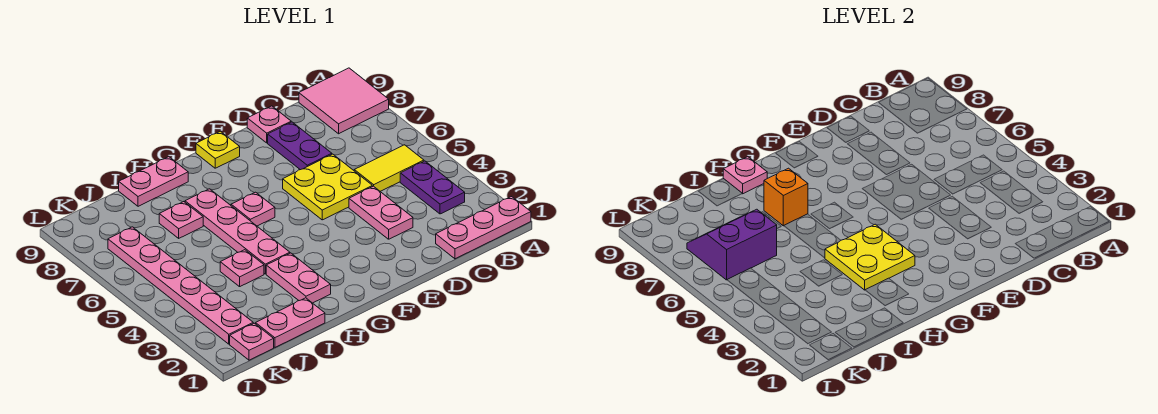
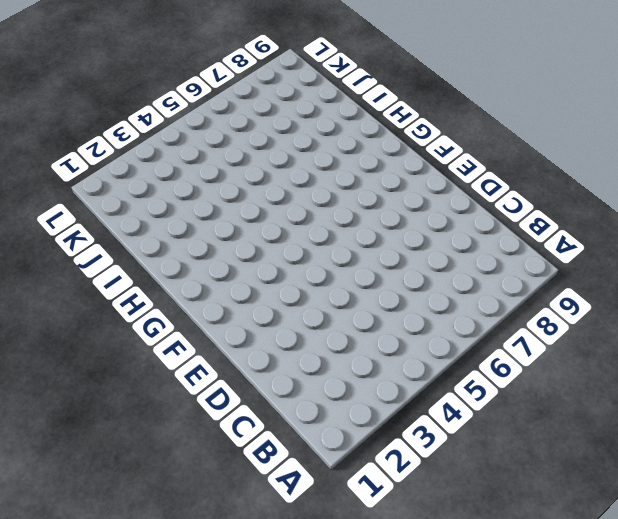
none -> pink 1x3 plate [436,197,531,259]
none -> pink 2x2 tile [299,68,389,134]
none -> purple 1x2 plate [400,161,465,214]

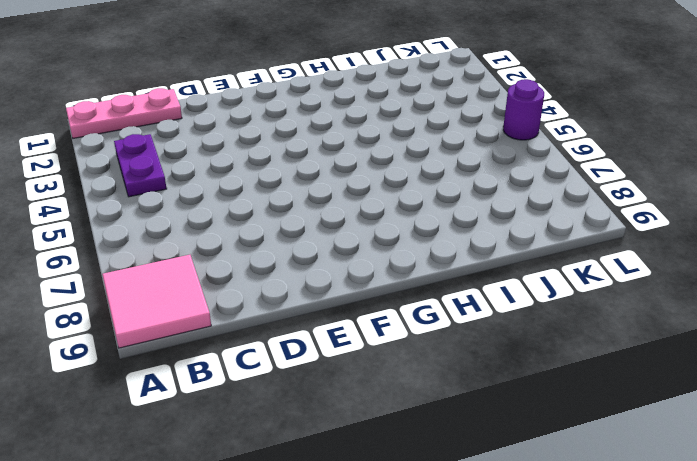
purple 1x1 round brick [503,79,544,140] -> none
none -> yellow 1x2 tile [354,145,424,191]
none -> pink 1x2 plate [349,186,413,239]
none -> yellow 2x2 plate [283,154,372,220]

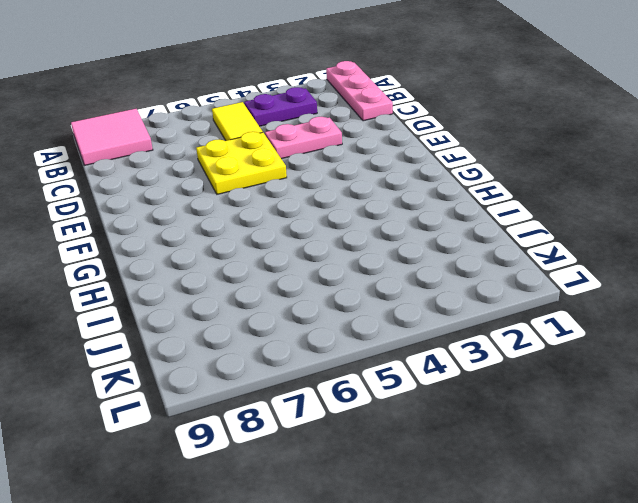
none -> purple 1x2 plate [268,122,332,170]
none -> pink 1x1 plate [247,106,291,143]
none -> yellow 1x1 plate [196,131,240,168]

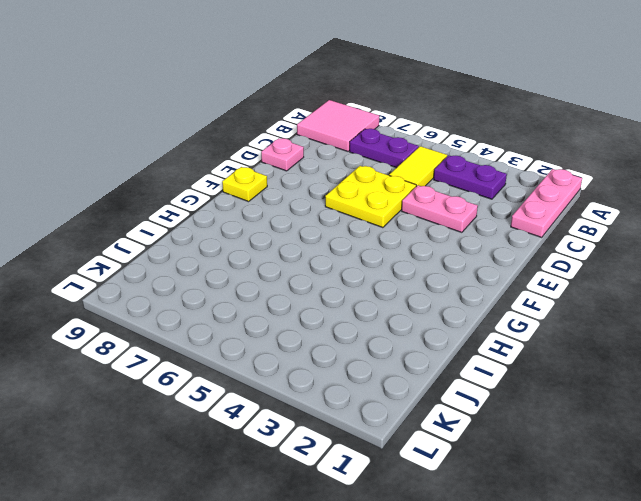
purple 1x2 plate [350,129,419,168] -> purple 1x2 plate moved to [268,122,332,170]
none -> pink 1x1 plate [231,192,275,226]
none -> pink 1x2 plate [266,253,331,303]
none -> pink 1x4 plate [185,189,290,274]

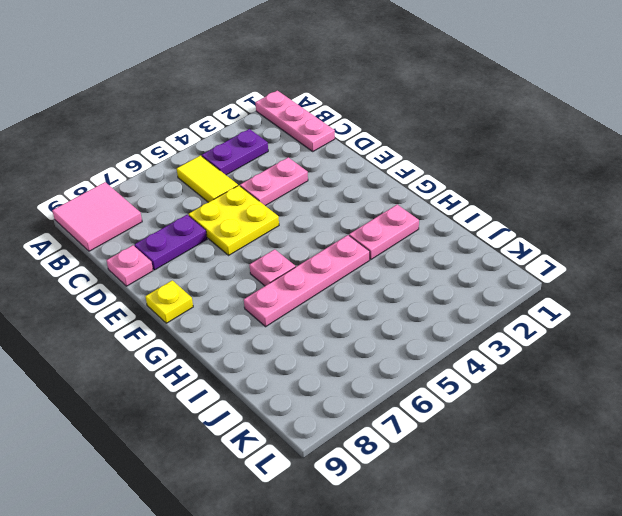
none -> pink 1x2 plate [119,157,188,206]
none -> pink 1x2 plate [256,298,325,347]
none -> pink 1x1 plate [220,250,264,287]

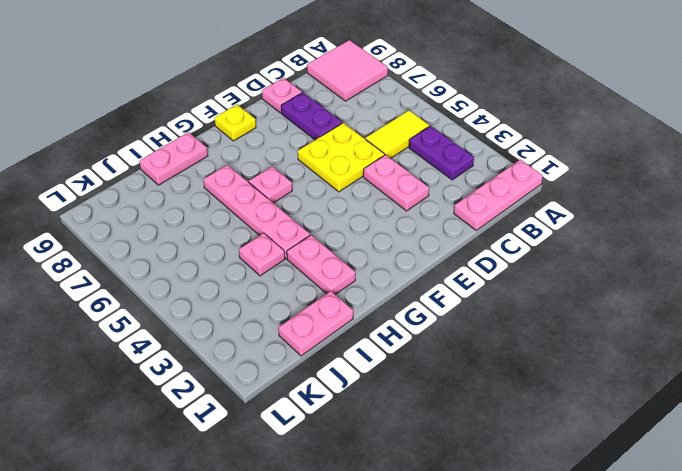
none -> pink 1x1 plate [159,202,203,238]
none -> pink 1x1 plate [230,323,274,360]
none -> pink 1x6 plate [108,227,253,344]

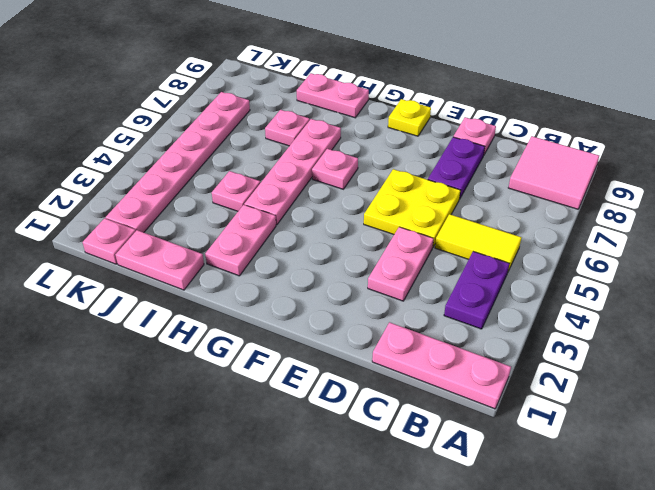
none -> yellow 2x2 plate [825,224,915,290]
none -> orange 1x1 brick [764,168,808,226]
none -> pink 1x1 plate [723,157,767,194]

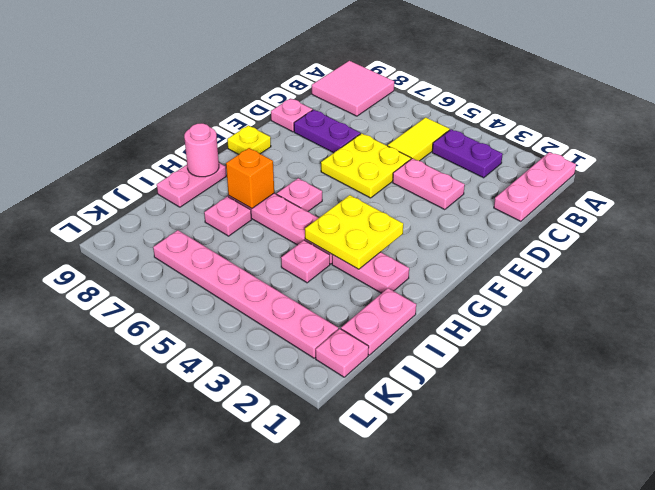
pink 1x1 round brick [184,123,219,177] -> pink 1x1 plate [723,157,767,194]
none -> purple 2x2 slope [687,209,777,280]

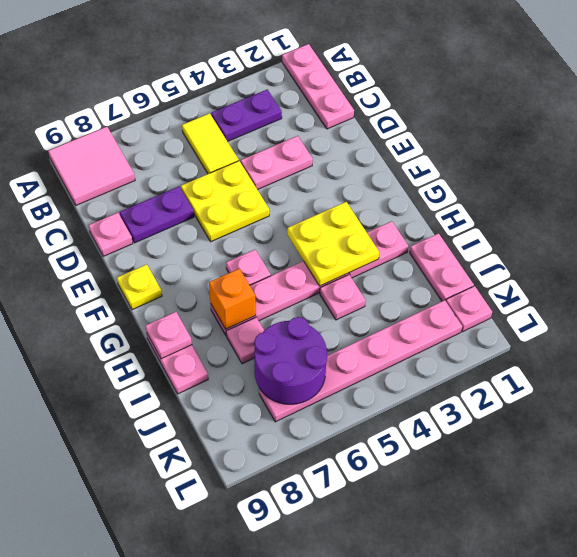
purple 2x2 round brick [254,317,327,404] -> purple 2x2 slope [687,209,777,280]

